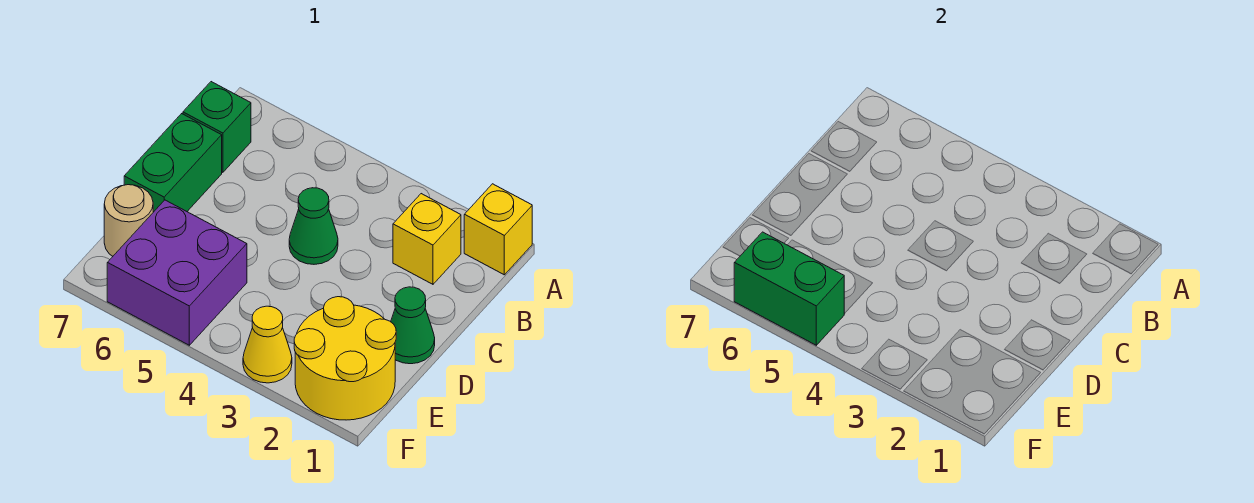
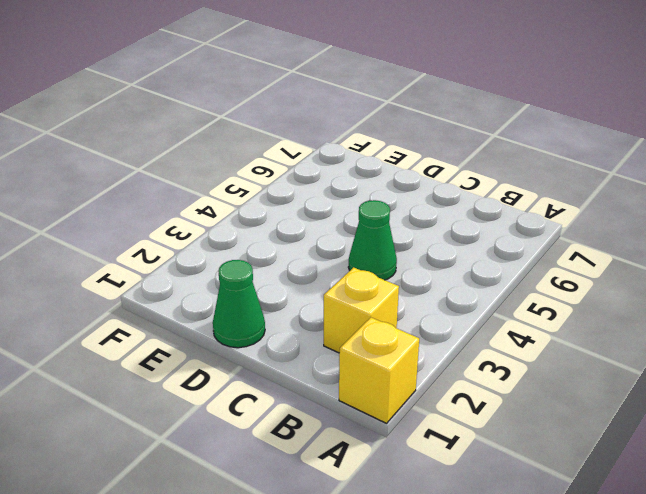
none -> green 1x1 brick [183,82,251,172]
none -> green 1x2 brick [124,114,222,212]

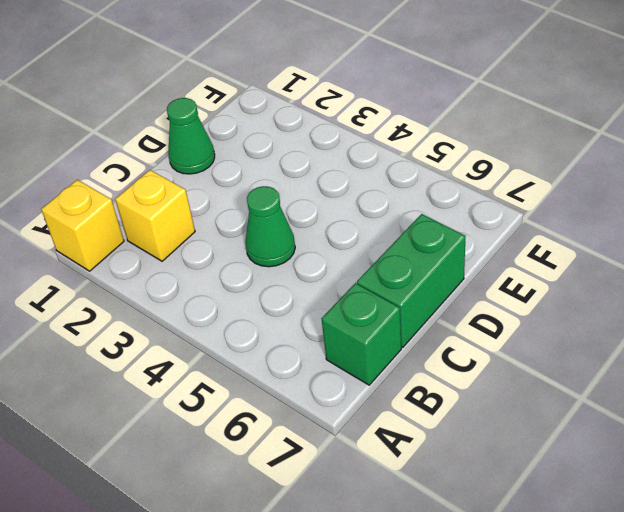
none -> yellow 2x2 round brick [294,297,396,420]
none -> purple 2x2 brick [107,200,247,345]

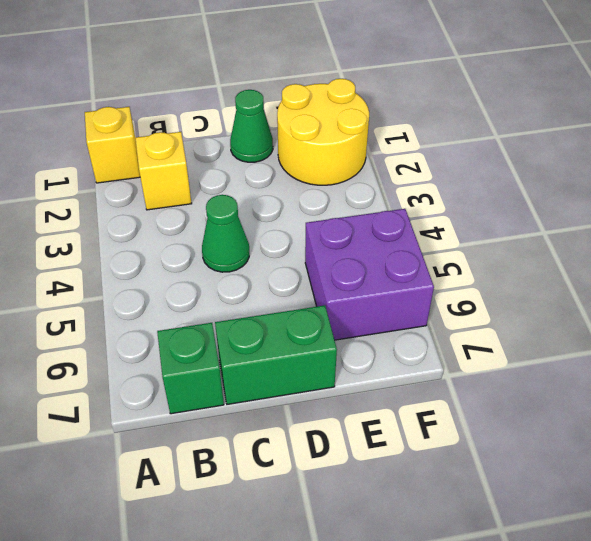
none -> tan 1x1 round brick [104,185,153,256]
none -> yellow 1x1 cone [243,306,292,383]

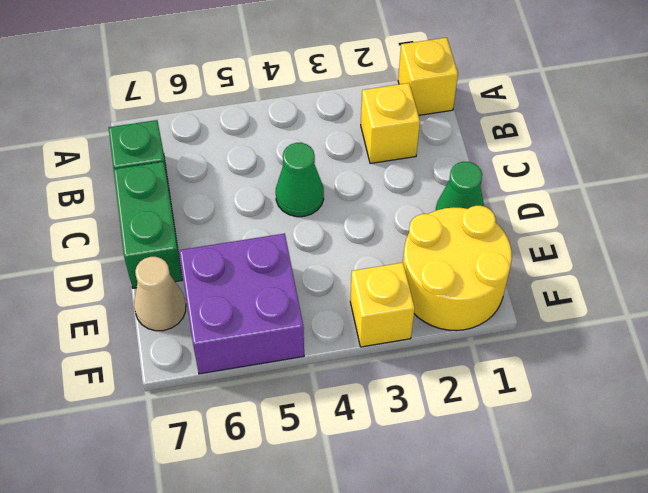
tan 1x1 cone [134,257,186,331] -> tan 1x1 round brick [104,185,153,256]
yellow 1x1 brick [350,263,415,347] -> yellow 1x1 cone [243,306,292,383]
none -> green 1x2 brick [734,232,844,345]

